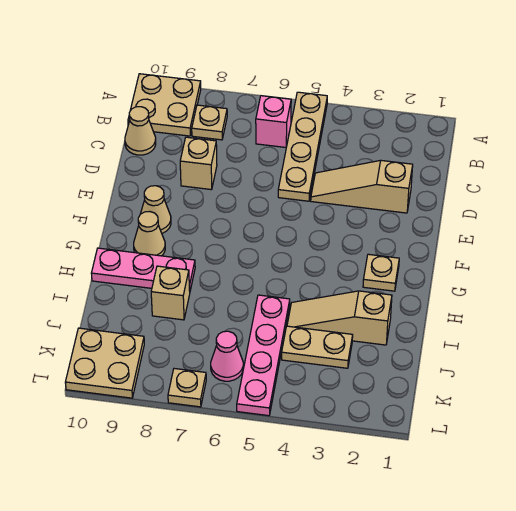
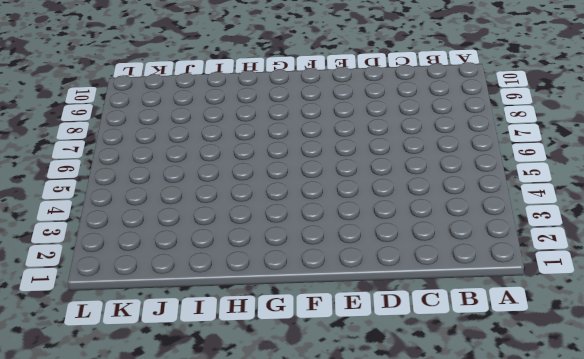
none -> tan 1x4 plate [278,92,327,201]
none -> tan 2x2 plate [128,74,201,136]
none -> pink 1x1 brick [256,96,291,147]

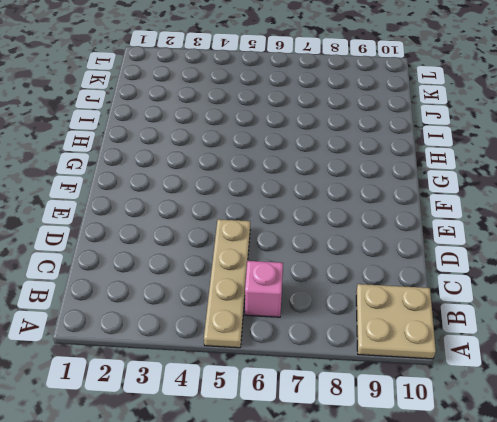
none -> tan 1x1 plate [192,105,227,140]
none -> tan 1x1 cone [125,107,156,155]
none -> tan 1x3 slope [311,160,413,213]

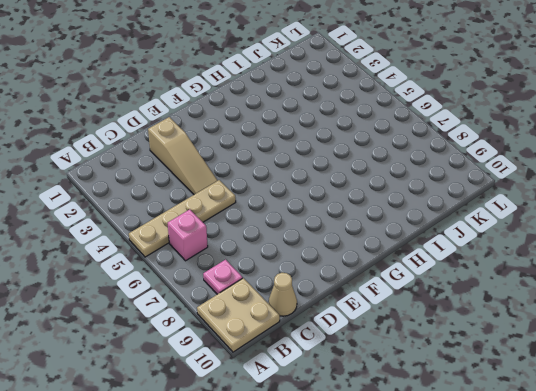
pink 1x1 plate [203,260,243,294] -> tan 1x1 plate [192,105,227,140]
none -> tan 1x1 brick [180,137,217,190]
none -> tan 1x1 cone [141,186,171,233]
none -> tan 1x1 plate [363,254,399,291]

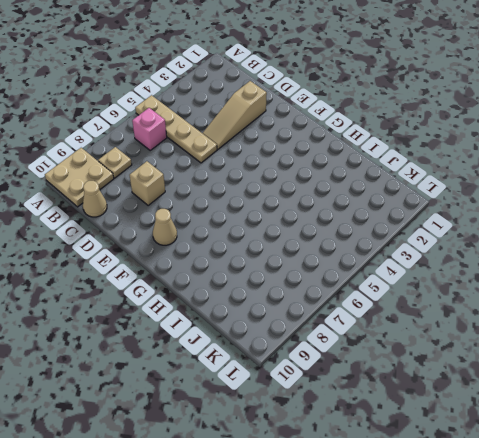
none -> tan 1x1 plate [363,254,399,291]
none -> tan 1x1 cone [134,212,165,256]
none -> pink 1x3 plate [91,248,195,291]

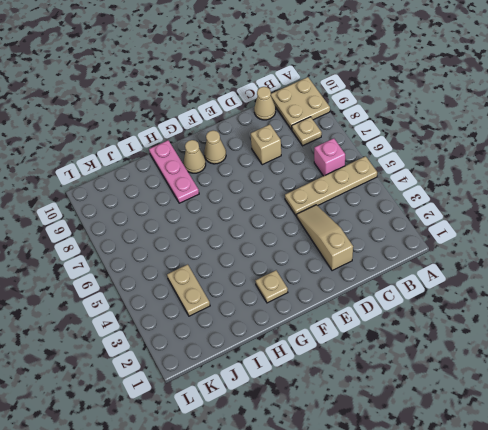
none -> tan 1x3 slope [287,291,392,345]
none -> pink 1x4 plate [237,295,290,416]
none -> tan 1x1 brick [151,266,190,320]

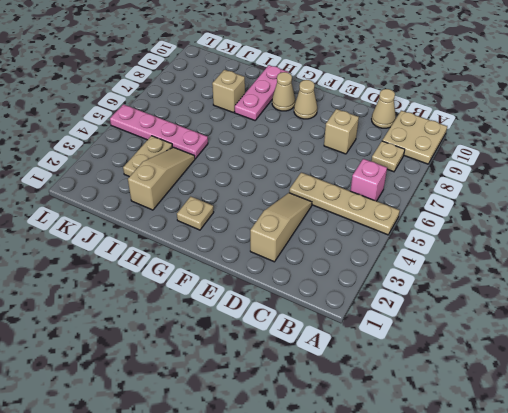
none -> pink 1x1 cone [211,331,243,381]
none -> tan 2x2 plate [65,328,144,398]
none -> tan 1x1 plate [168,369,206,407]

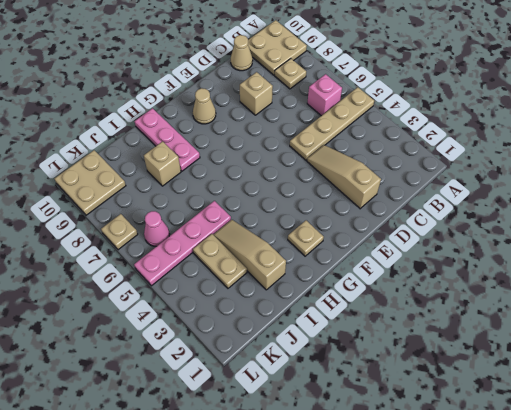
none -> tan 1x1 cone [134,212,165,256]

